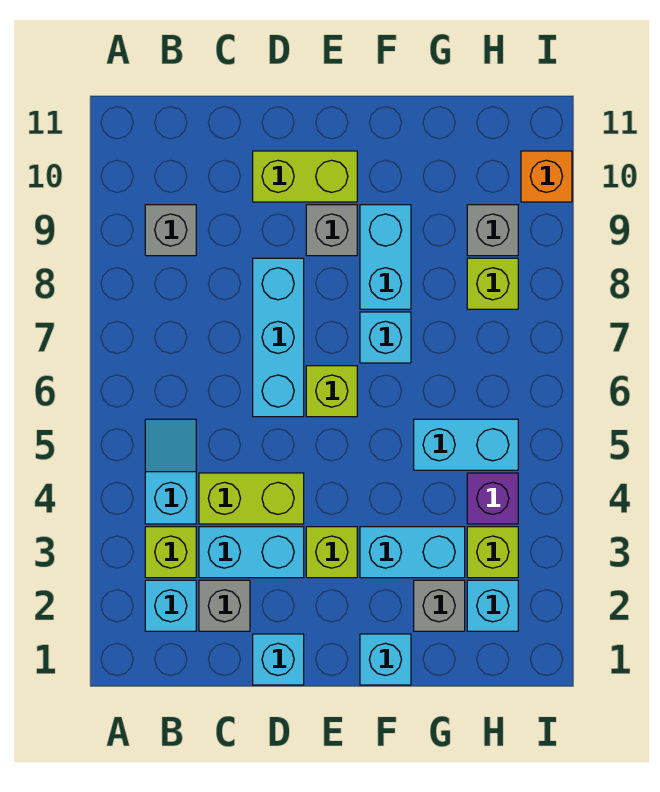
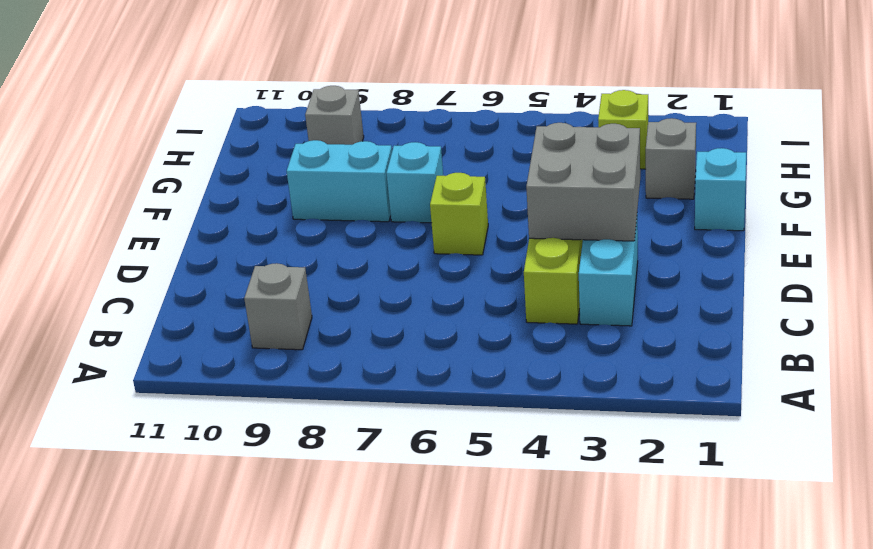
grey 2x2 brick [526,123,640,241] -> none
none -> cyan 1x1 brick [145,580,196,631]
none -> lime 1x1 brick [145,527,196,578]
none -> cyan 1x2 slope [145,419,196,524]

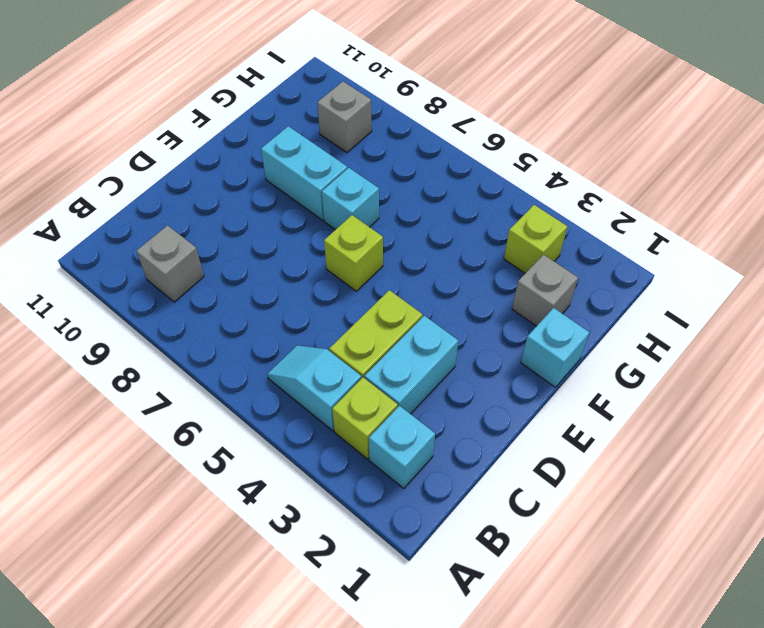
none -> grey 1x1 brick [199,580,250,631]
none -> cyan 1x1 brick [253,634,304,685]
none -> cyan 1x3 brick [253,258,304,417]

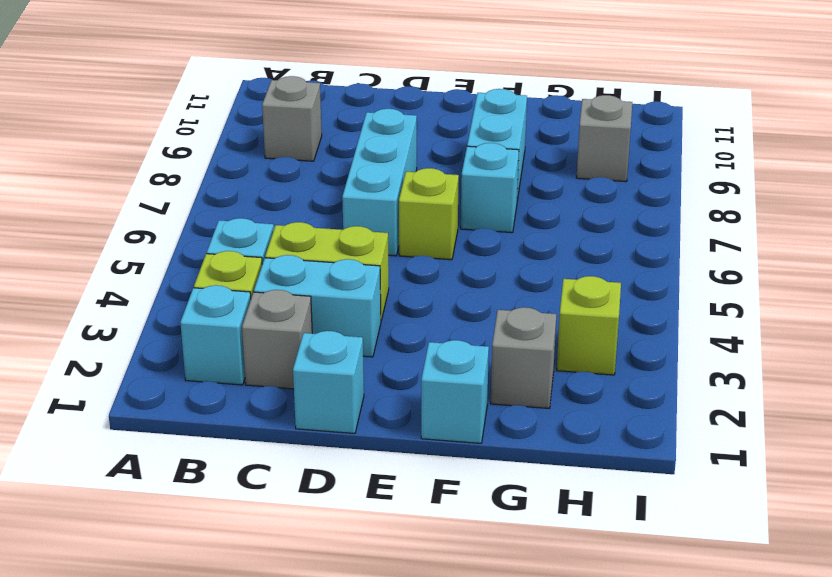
none -> lime 1x2 brick [253,151,357,202]
none -> lime 1x1 brick [306,527,357,578]
none -> grey 1x1 brick [306,205,357,256]

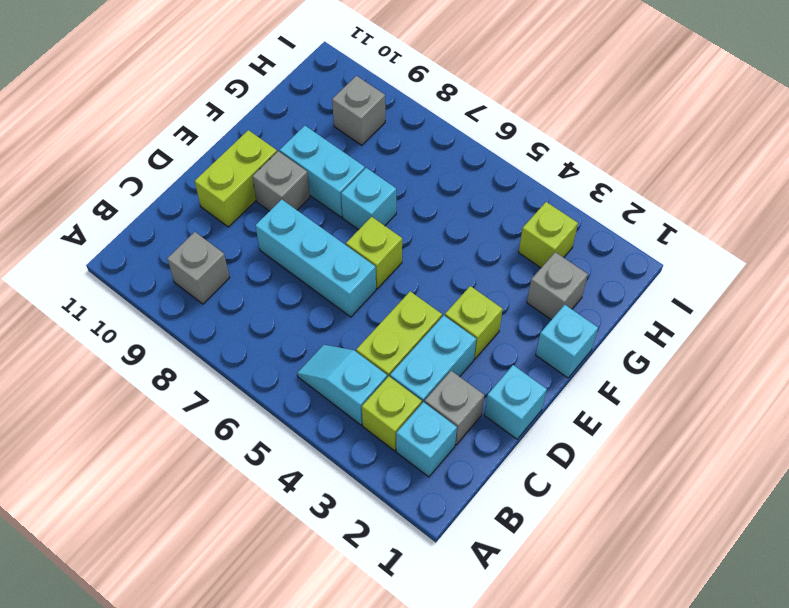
none -> cyan 1x2 brick [360,527,465,578]
none -> cyan 1x2 brick [414,419,518,470]
none -> cyan 1x1 brick [467,580,518,631]

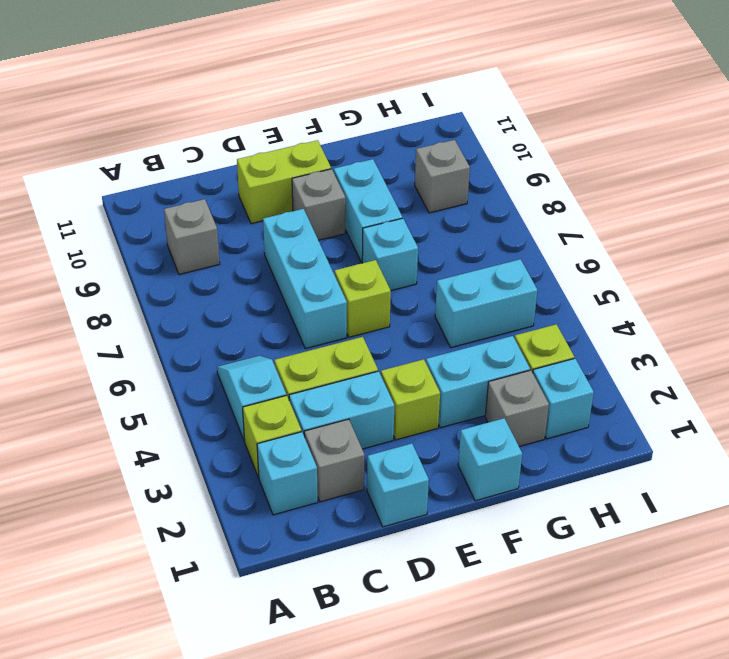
none -> purple 1x1 brick [467,473,518,524]
none -> lime 1x1 brick [467,258,518,309]
none -> orange 1x1 brick [521,151,572,202]

